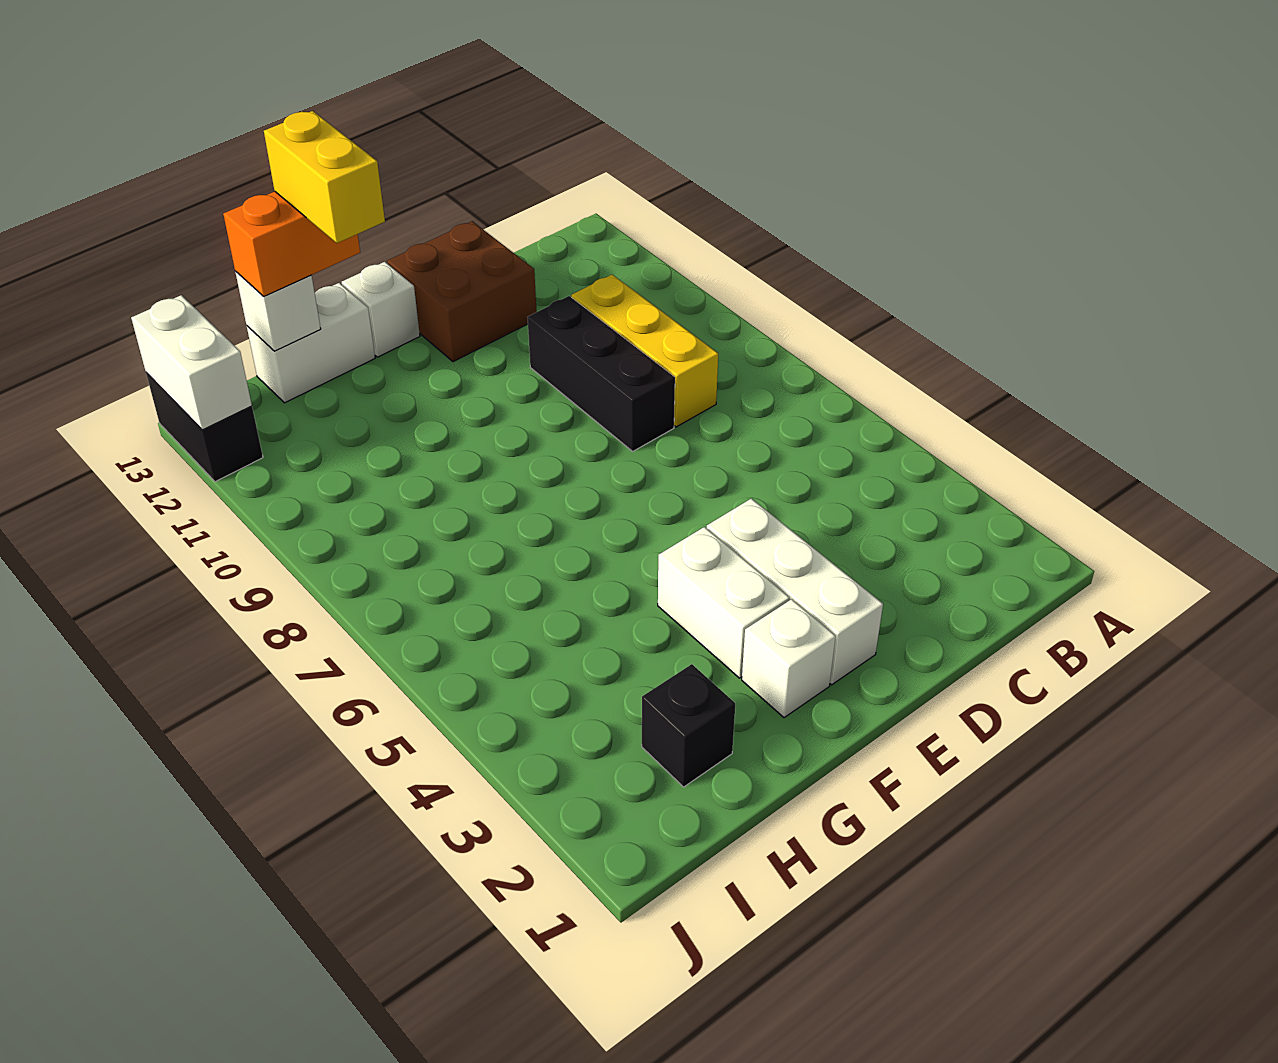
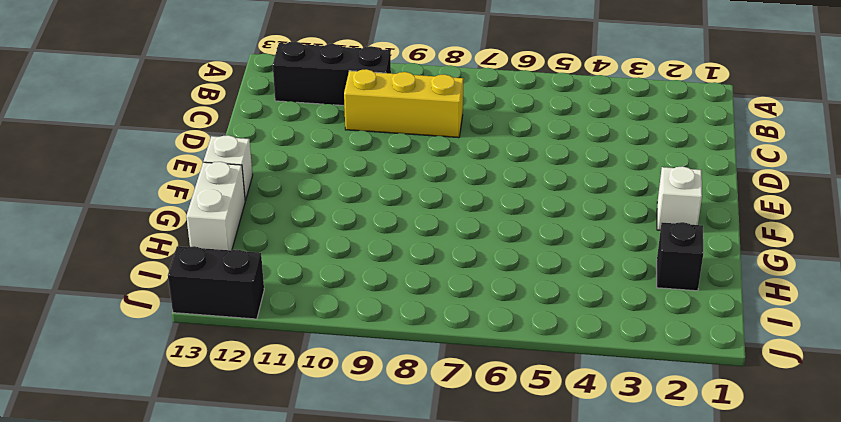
black 1x3 brick [273,41,391,105] -> black 1x3 brick moved to [527,296,675,451]
none -> brown 2x2 brick [387,221,537,362]
none -> white 1x3 brick [707,498,883,685]
none -> white 1x2 brick [658,527,789,678]

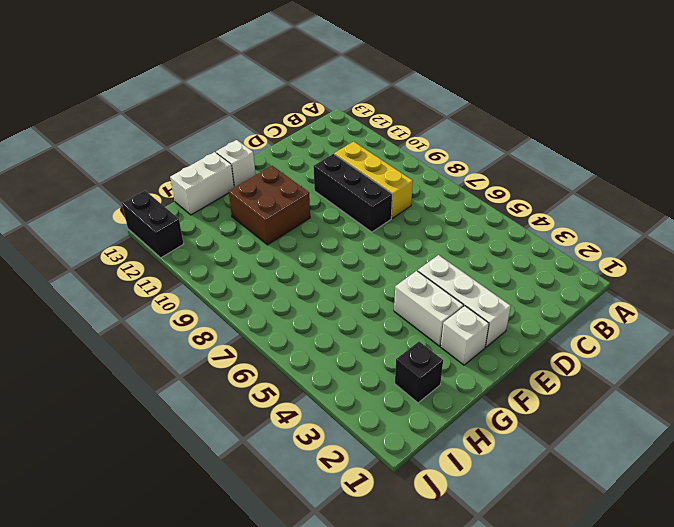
brown 2x2 brick [229,166,310,245] -> brown 2x2 brick moved to [387,221,537,362]
none -> white 1x1 brick [235,271,321,351]
none -> white 1x2 brick [131,295,252,430]
none -> orange 1x2 brick [223,192,360,296]

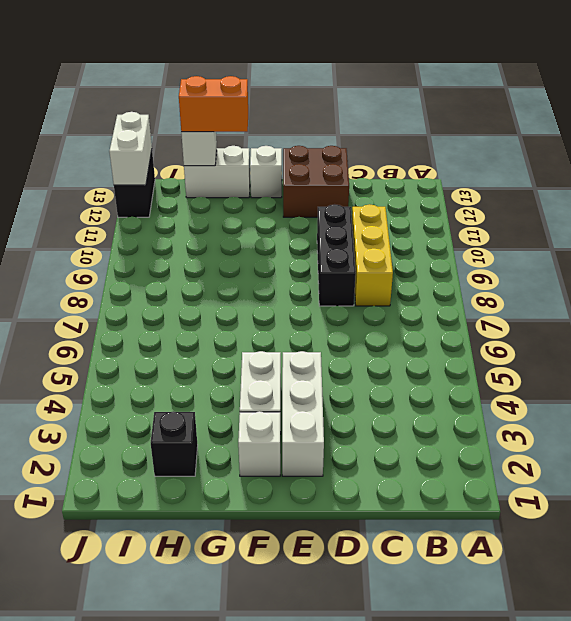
none -> yellow 1x2 brick [264,111,385,243]

